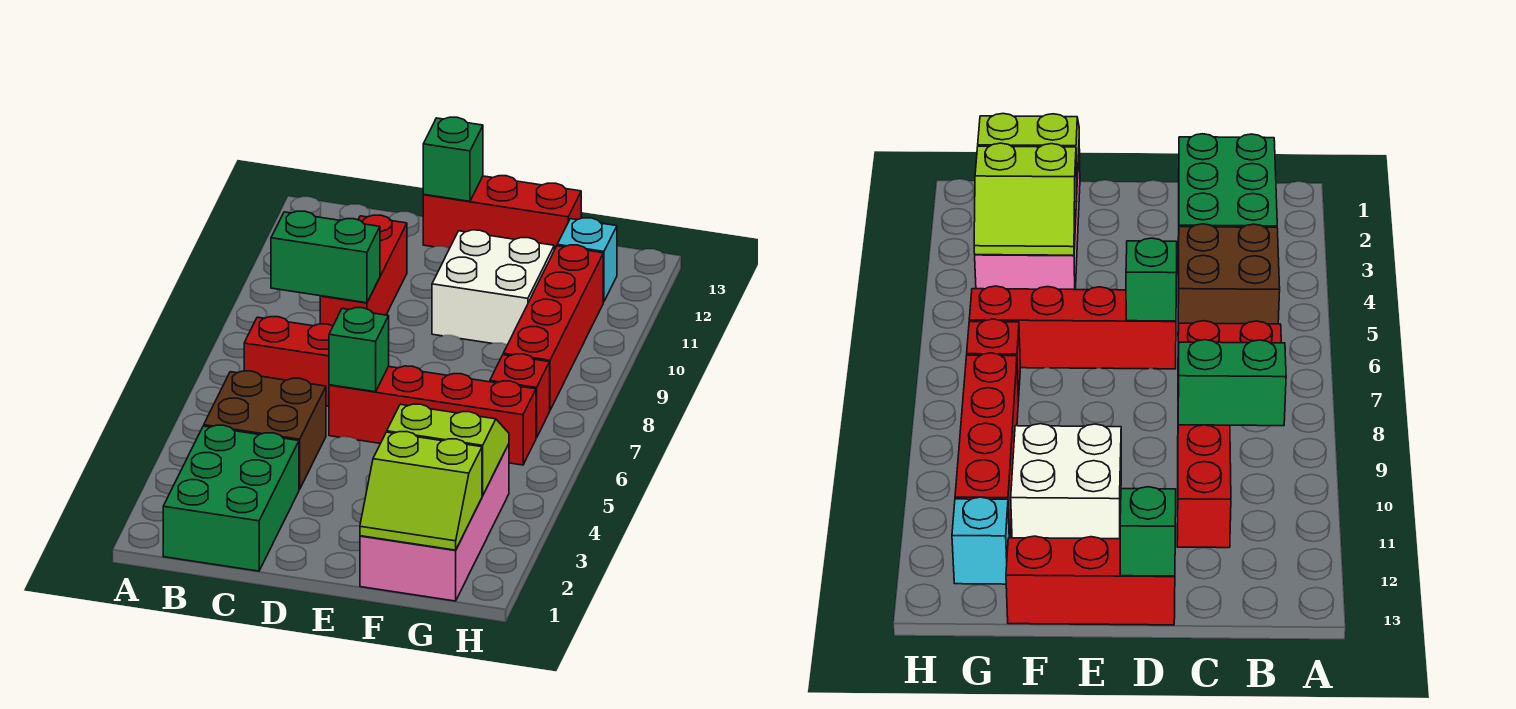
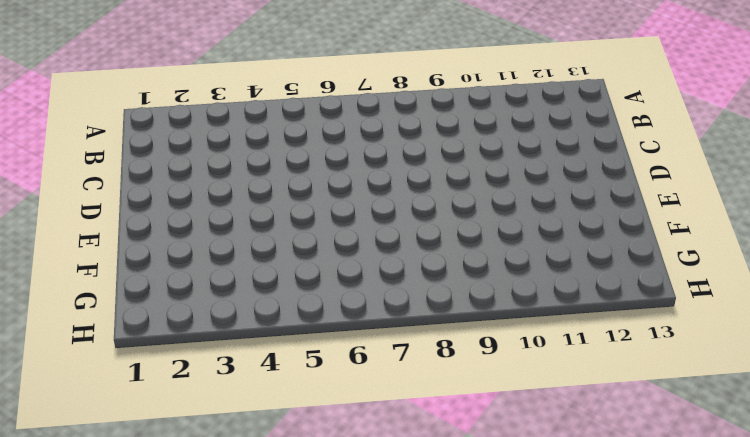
none -> green 2x3 brick [163,425,299,571]
none -> brown 2x2 brick [204,371,326,490]
none -> red 1x2 brick [244,317,333,406]

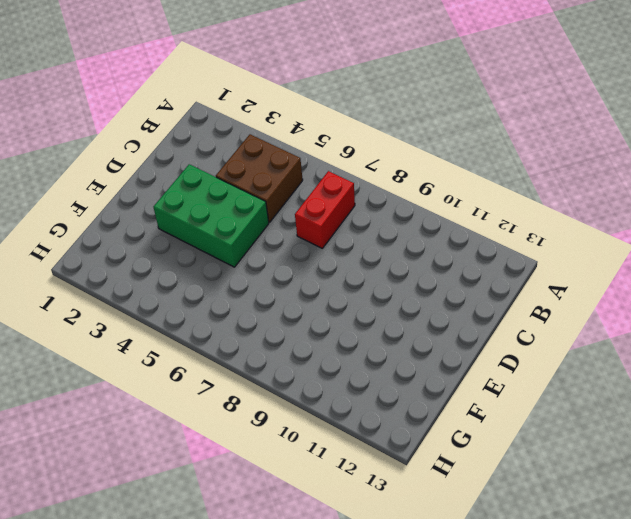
green 2x3 brick [153,164,269,267] -> green 2x3 brick moved to [163,425,299,571]
none -> red 1x3 brick [320,215,407,326]
none -> red 1x4 brick [329,366,536,465]
none -> red 1x3 brick [423,176,581,250]

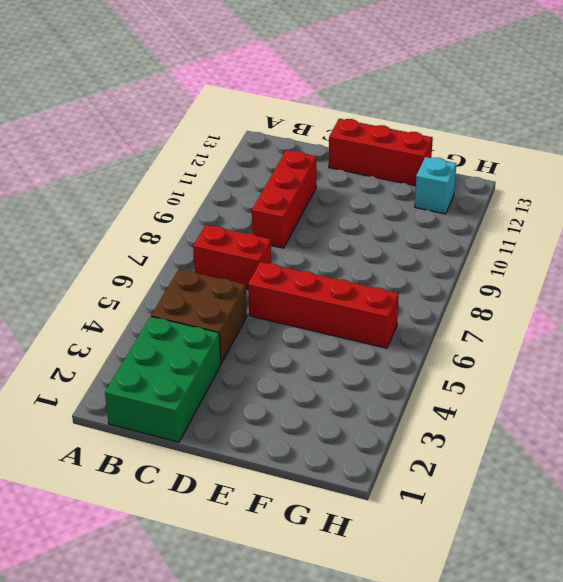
none -> white 2x2 brick [432,230,554,345]
none -> pink 2x4 brick [360,444,509,601]
none -> red 1x1 brick [490,354,550,438]

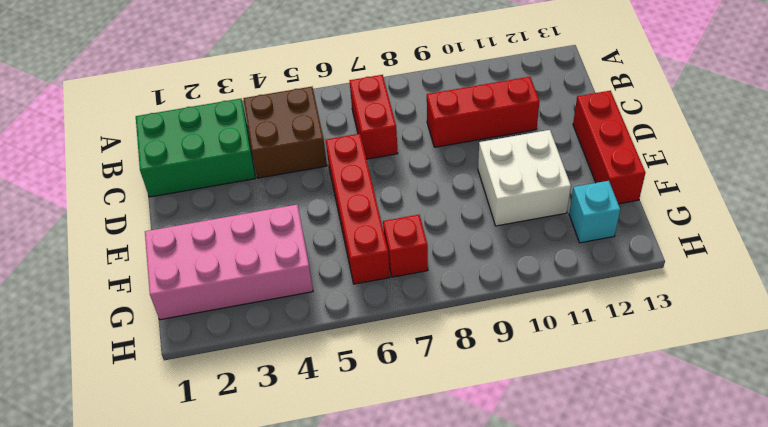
none -> red 1x4 brick [503,245,603,410]
none -> green 1x2 brick [271,211,380,303]
none -> green 1x1 brick [329,308,389,392]

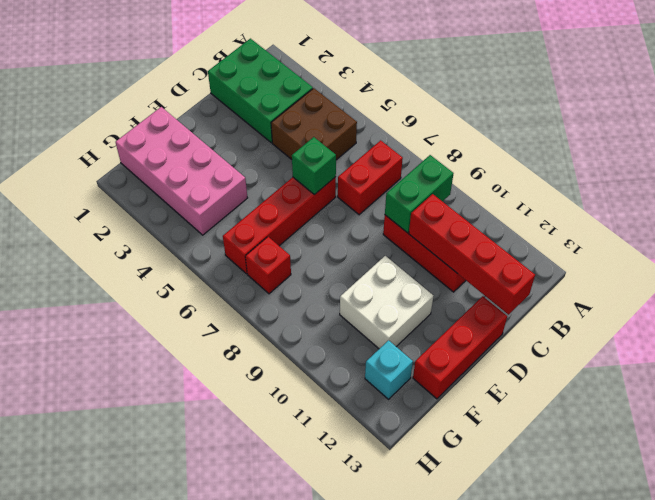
red 1x4 brick [409,194,535,315] -> red 1x4 brick moved to [503,245,603,410]
none -> green 1x1 brick [423,117,483,201]
none -> lime 2x2 slope [360,432,482,550]
none -> lime 2x2 slope [387,404,509,496]

